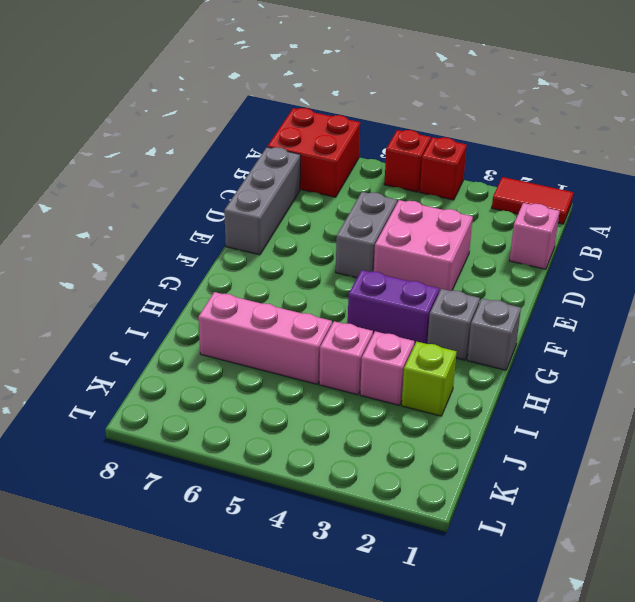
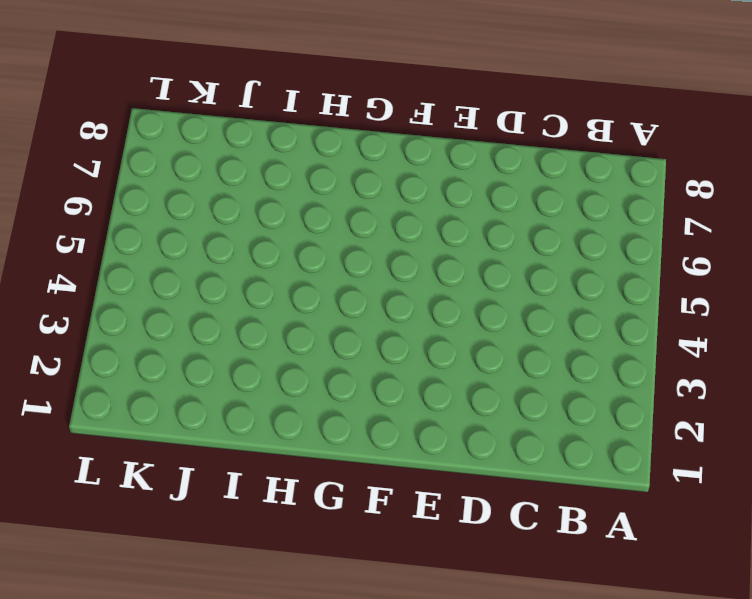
none -> red 1x2 tile [492,177,573,224]
none -> red 1x1 brick [420,137,467,200]
none -> red 1x1 brick [384,130,431,192]

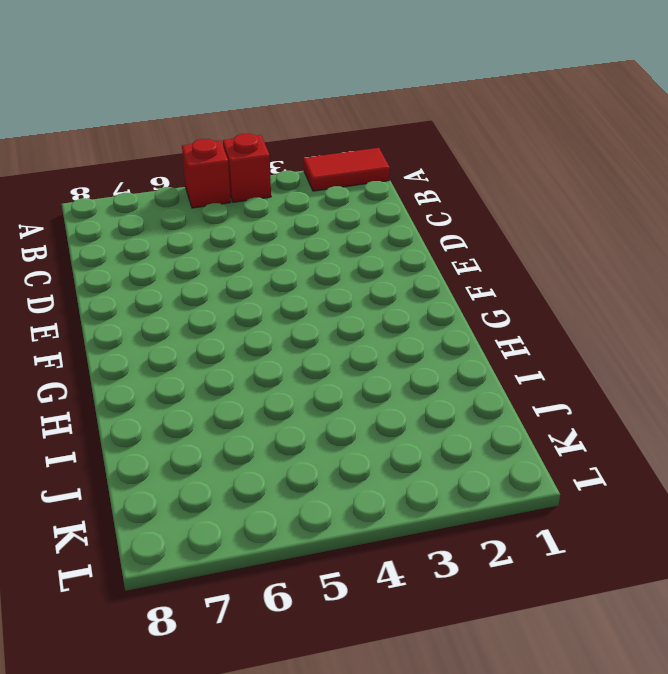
none -> red 2x2 brick [267,108,360,197]
none -> pink 1x1 brick [510,203,560,269]
none -> grey 1x3 brick [224,147,300,255]

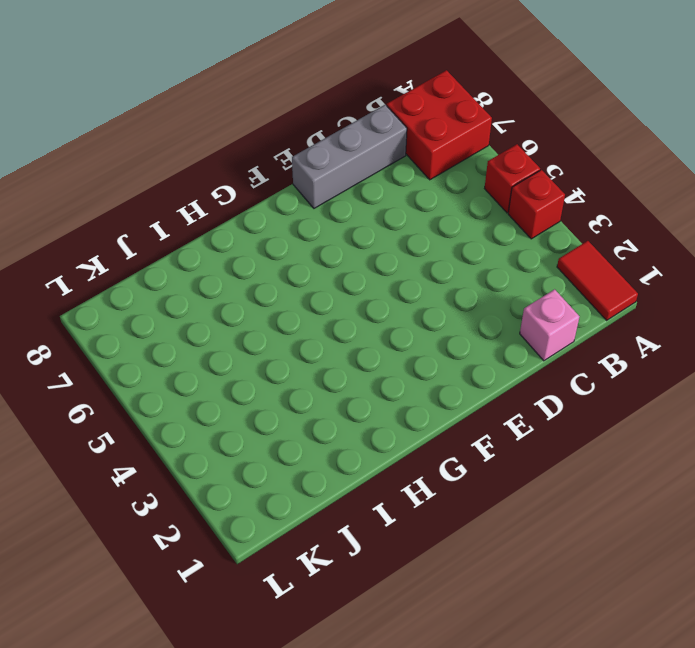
none -> pink 2x2 brick [374,200,473,292]
none -> grey 1x2 brick [336,192,397,278]
none -> grey 1x1 brick [467,298,521,370]

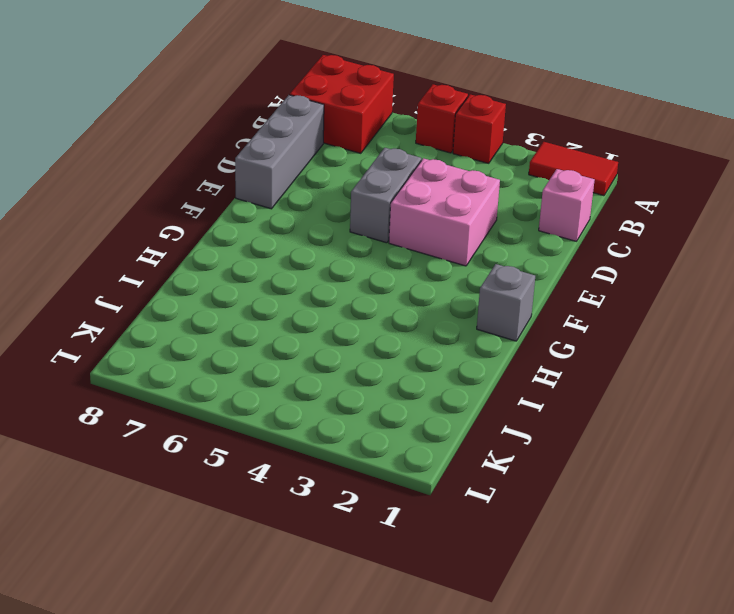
none -> grey 1x1 brick [427,289,480,360]
none -> purple 1x2 brick [348,270,439,346]
none -> lime 1x1 brick [402,342,457,416]

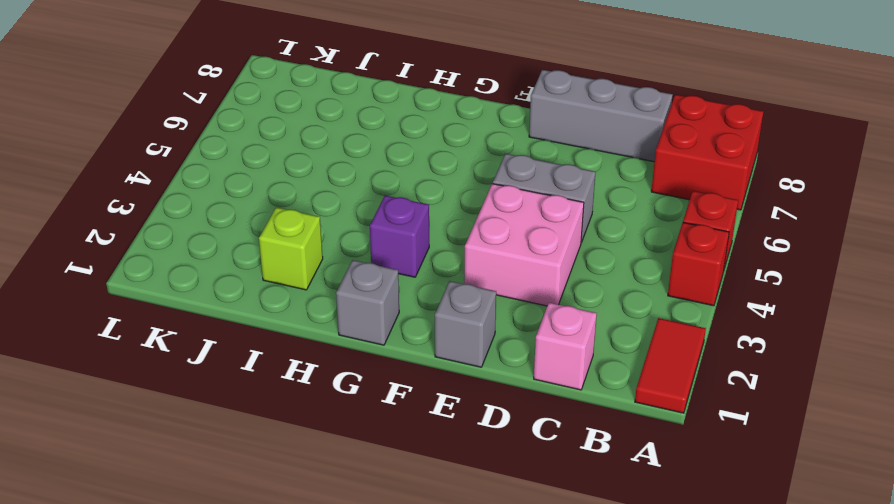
grey 1x1 brick [435,281,496,367] -> grey 1x1 brick moved to [427,289,480,360]
purple 1x1 brick [370,196,429,277] -> purple 1x2 brick [348,270,439,346]
none -> pink 1x1 brick [360,331,414,405]
none -> pink 1x1 brick [319,321,373,395]
none -> pink 1x3 brick [198,292,332,384]

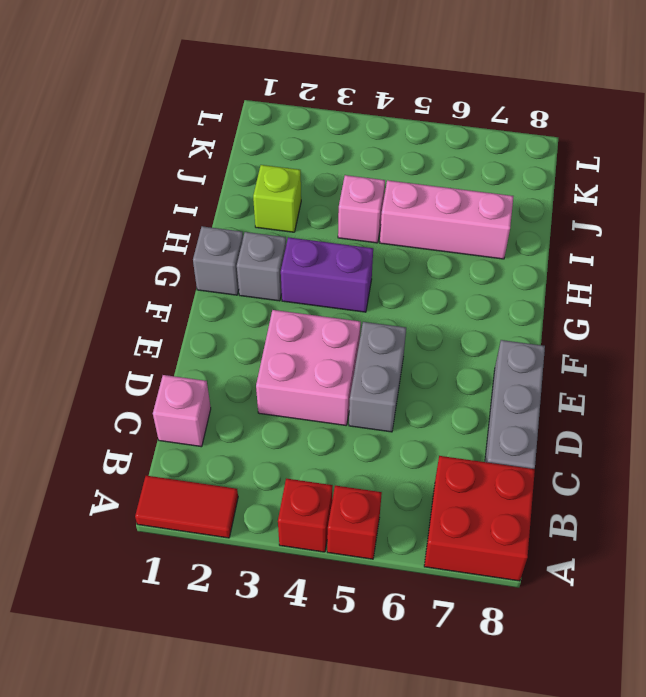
none -> pink 1x1 brick [360,331,414,405]

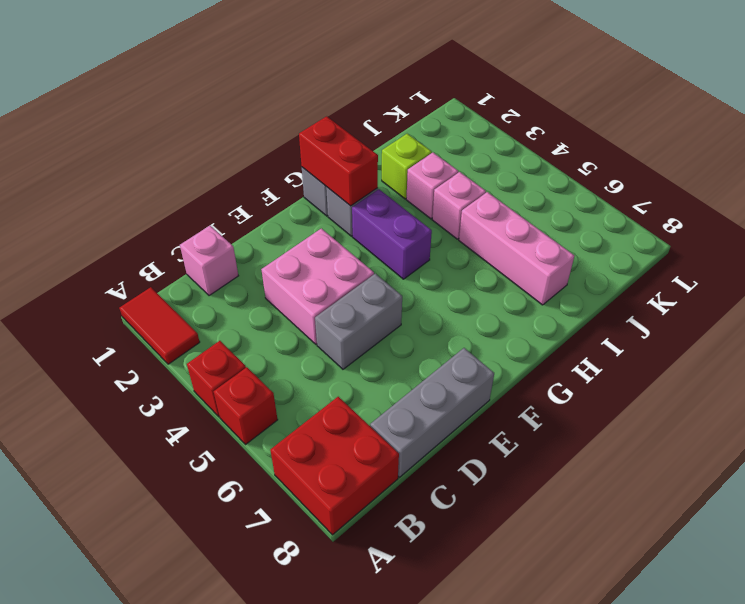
red 1x2 brick [299,116,378,206] -> none

